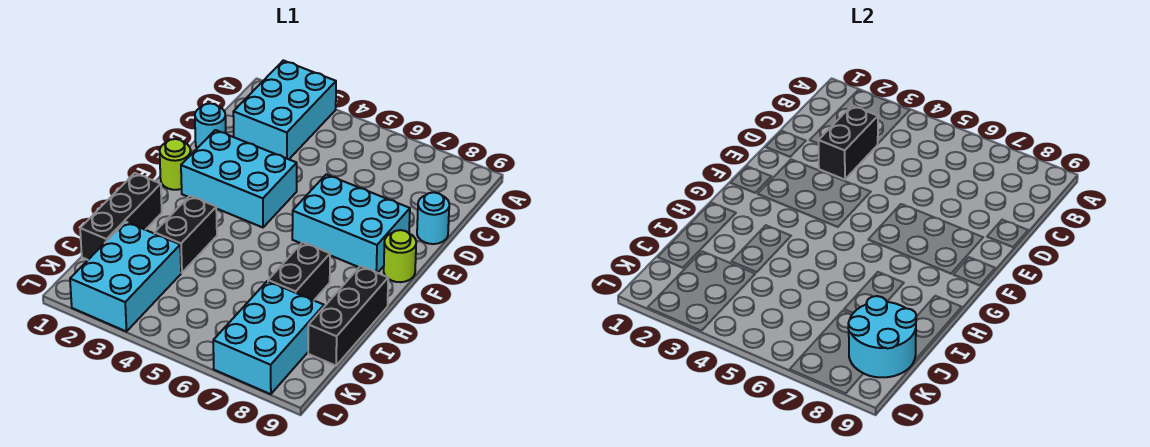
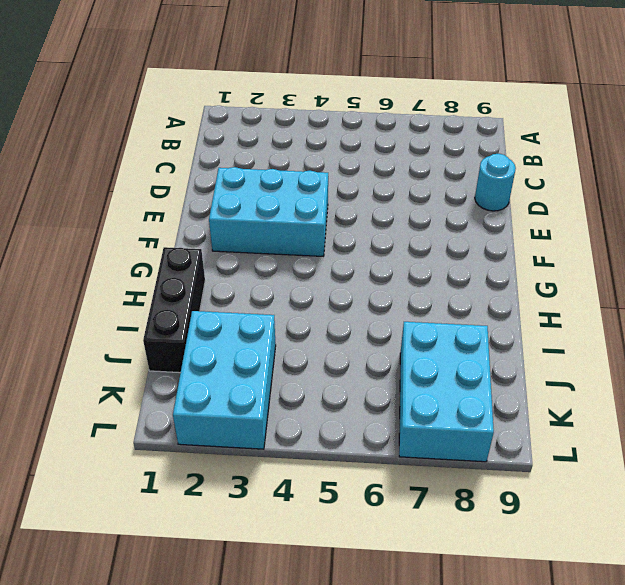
none -> cyan 2x3 brick [233,60,336,159]
none -> cyan 1x1 round brick [195,103,226,148]
none -> cyan 2x3 brick [292,175,410,273]

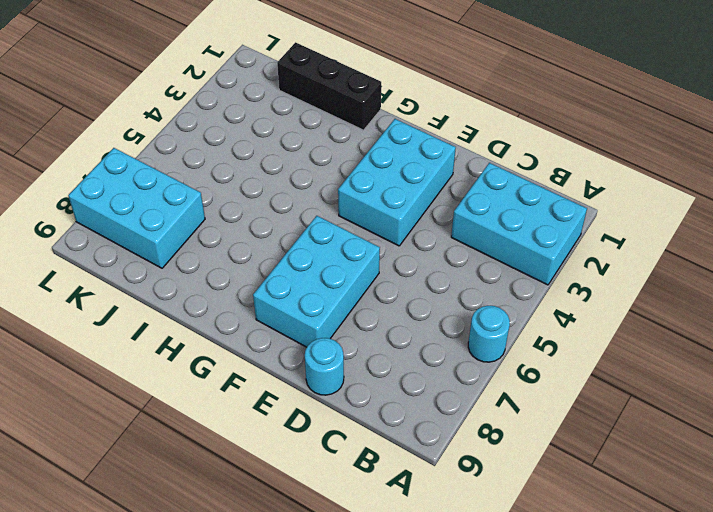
cyan 1x1 round brick [468,306,510,362] -> cyan 1x1 round brick moved to [195,103,226,148]
none -> lime 1x1 round brick [160,139,191,190]
none -> lime 1x1 round brick [384,230,416,282]
none -> black 1x2 brick [154,196,217,273]

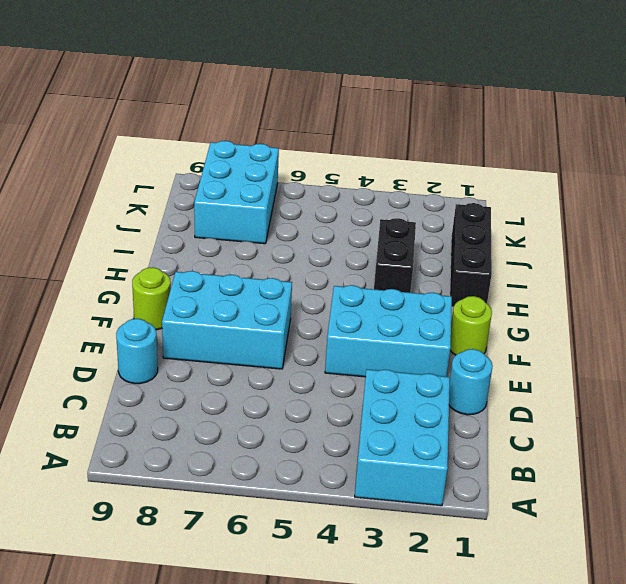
none -> black 1x2 brick [268,242,330,300]
none -> black 1x3 brick [308,266,388,366]
none -> cyan 2x3 brick [70,222,181,332]

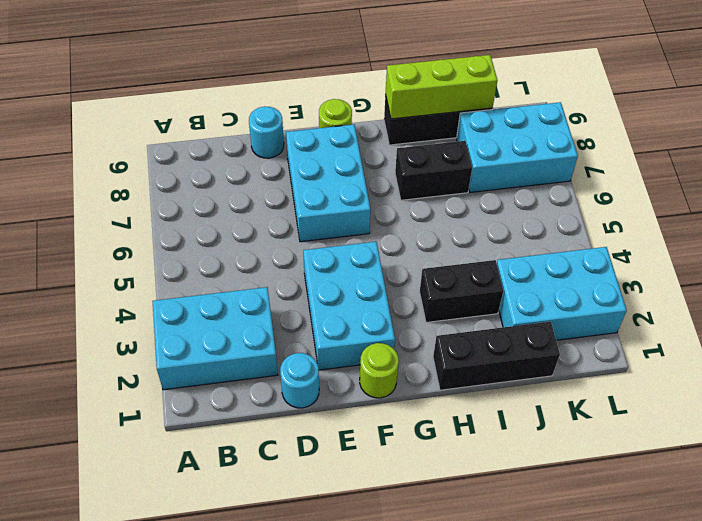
lime 1x3 brick [386,55,497,119] -> cyan 2x2 round brick [848,296,916,377]
none -> black 1x2 brick [819,106,878,180]

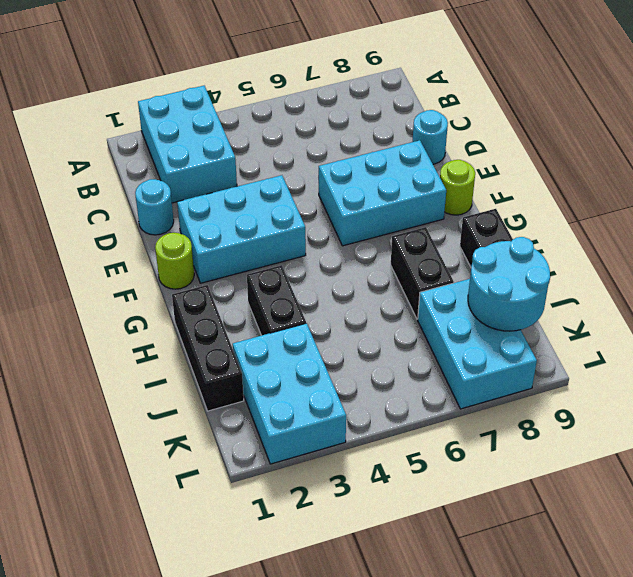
none -> black 1x2 brick [819,106,878,180]

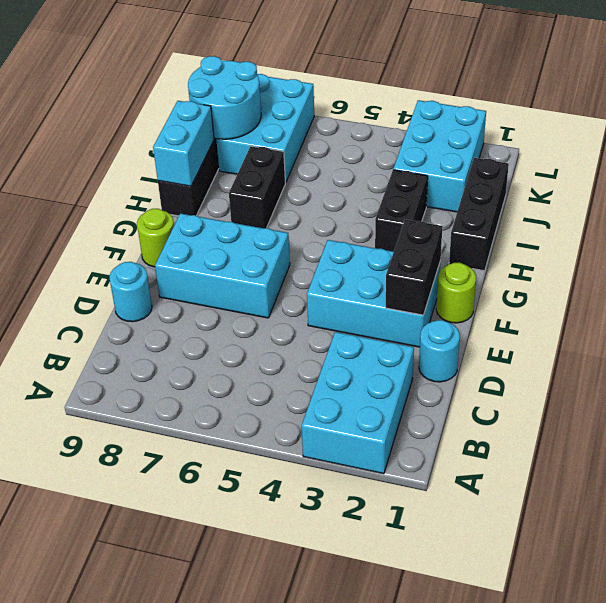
black 1x2 brick [386,219,442,315] -> black 1x2 brick moved to [819,106,878,180]
cyan 1x2 brick [153,101,214,186] -> none

